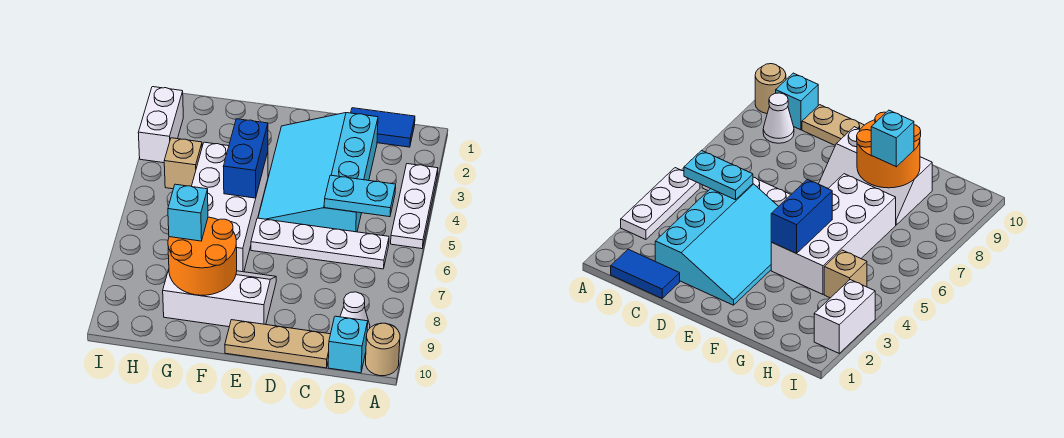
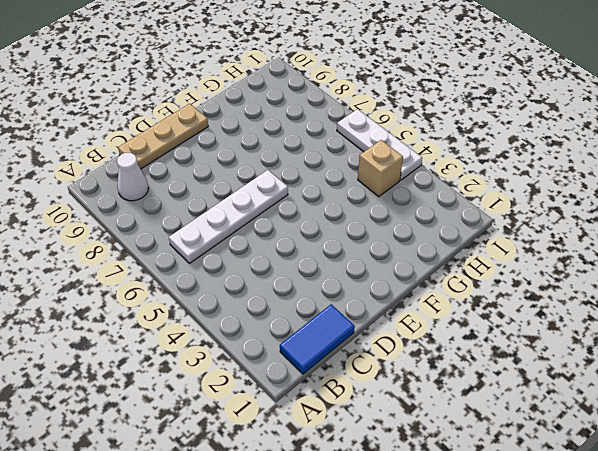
white 1x3 plate [337,109,422,180] -> white 1x3 plate moved to [391,164,438,249]
none -> tan 1x1 round brick [366,323,400,376]
none -> cyan 1x1 brick [328,316,368,373]
none -> cyan 3x4 slope [258,113,378,232]

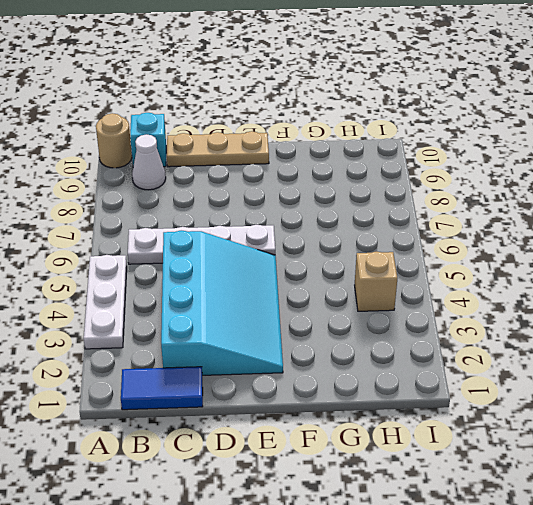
none -> white 2x3 slope [163,269,276,327]
none -> white 2x4 brick [191,142,268,272]
none -> white 1x2 brick [138,87,183,163]

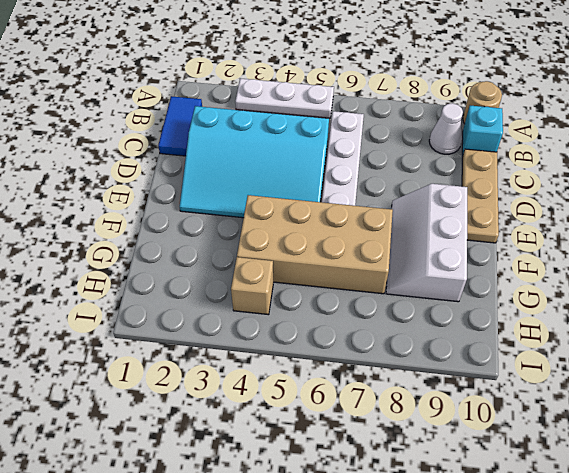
tan 2x4 brick [237,195,393,294] -> white 2x4 brick [191,142,268,272]
none -> white 1x2 brick [138,87,183,163]
none -> cyan 1x2 plate [324,175,396,217]
none -> blue 1x2 brick [223,119,268,198]

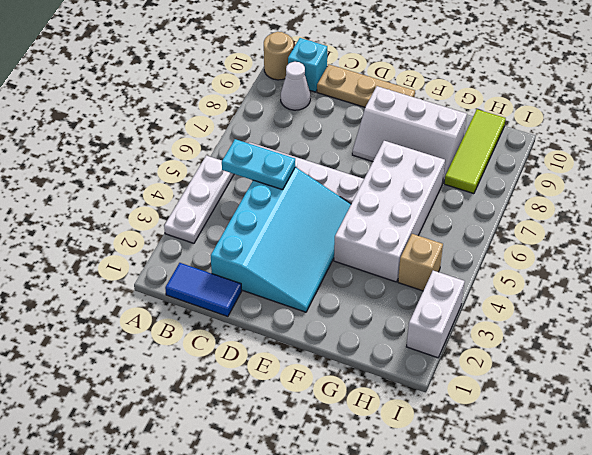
lime 1x3 tile [444,109,506,194] -> none
none -> blue 1x2 brick [223,119,268,198]
none -> orange 2x2 round brick [168,217,237,295]
none -> cyan 1x1 brick [168,184,208,241]

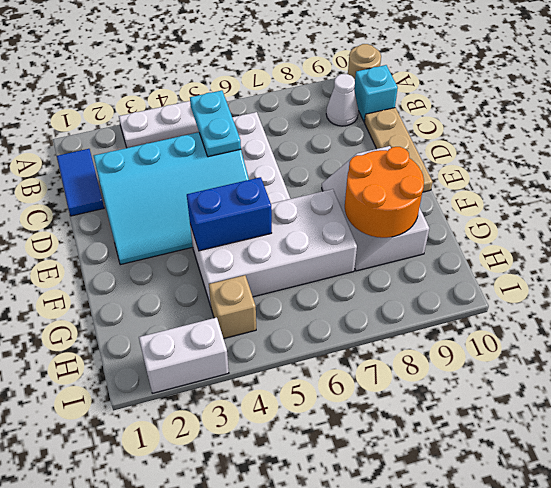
none -> cyan 1x1 brick [168,184,208,241]

